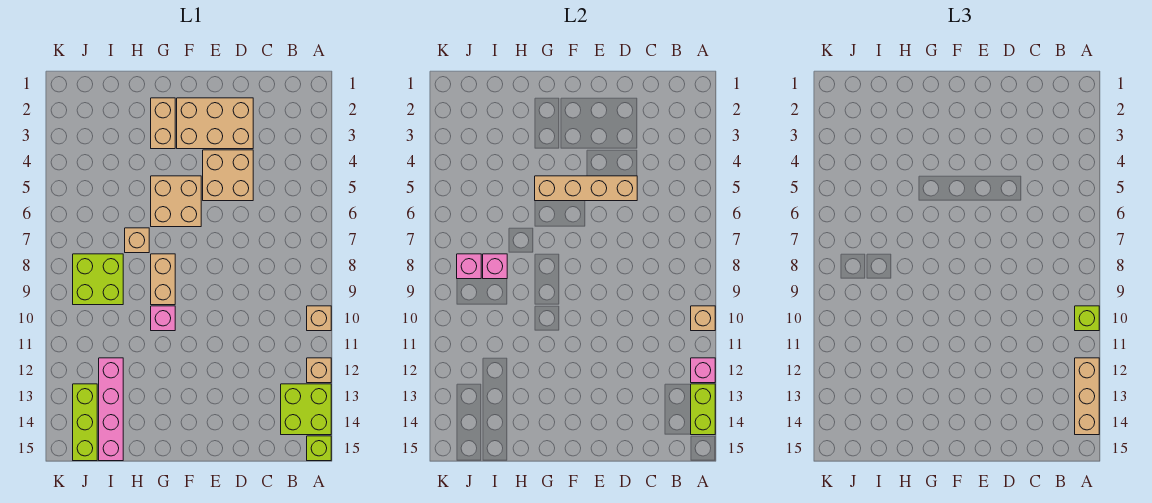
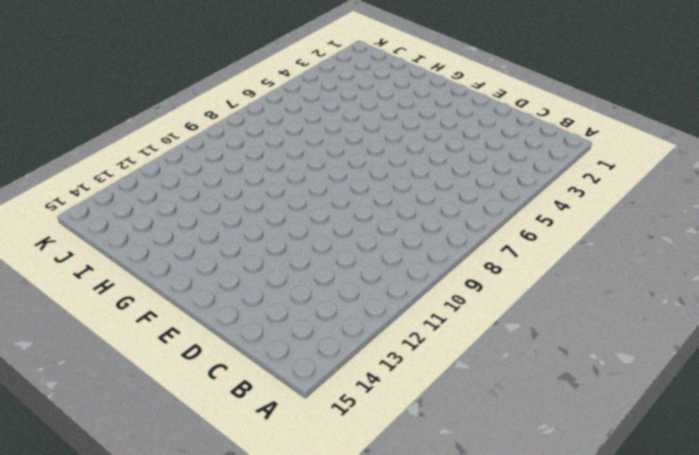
none -> tan 1x1 brick [307,306,331,331]
none -> tan 1x1 brick [307,358,331,383]
none -> lime 2x2 brick [281,384,331,435]

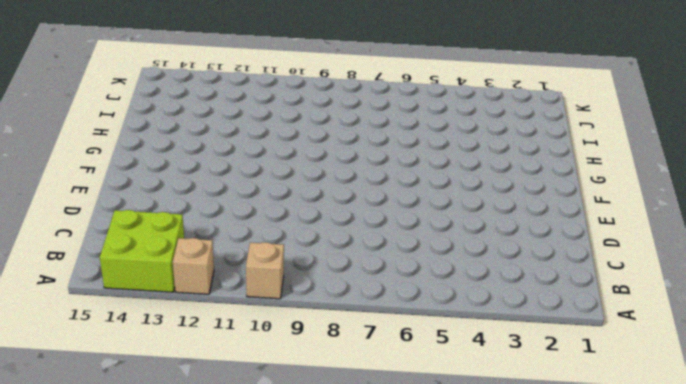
none -> lime 1x1 brick [307,436,331,461]
none -> tan 2x3 brick [177,98,253,149]
none -> tan 2x2 brick [203,150,253,201]

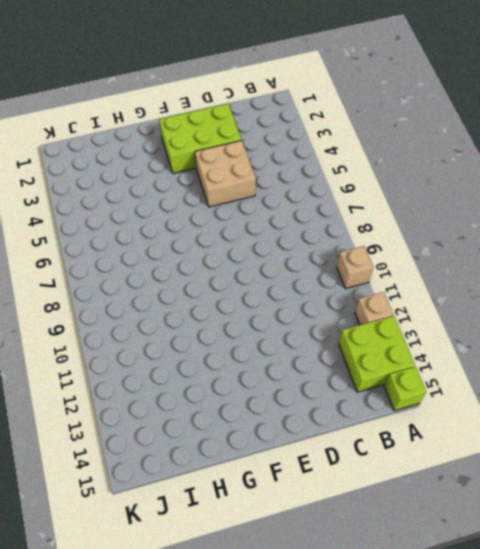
lime 2x3 brick [159,104,242,173] -> tan 2x3 brick [177,98,253,149]
none -> tan 2x2 brick [151,176,201,227]
none -> tan 1x2 brick [151,98,175,149]
none -> tan 1x2 brick [151,254,175,305]

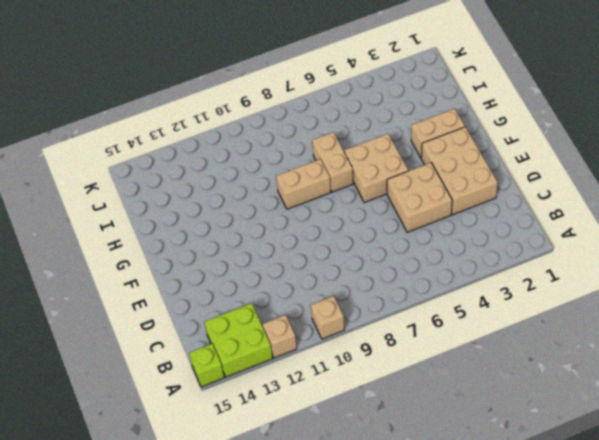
tan 1x2 brick [312,132,353,192] -> tan 1x1 brick [125,228,149,253]
none -> pink 1x1 brick [151,306,175,331]
none -> lime 2x2 brick [73,254,123,305]
none -> pink 1x4 brick [99,358,123,461]

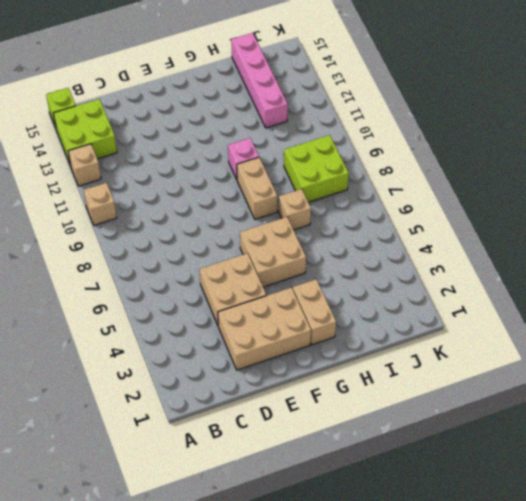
none -> lime 1x3 brick [73,384,97,461]
none -> tan 1x1 brick [691,306,715,331]
none -> pink 1x1 brick [691,358,715,383]

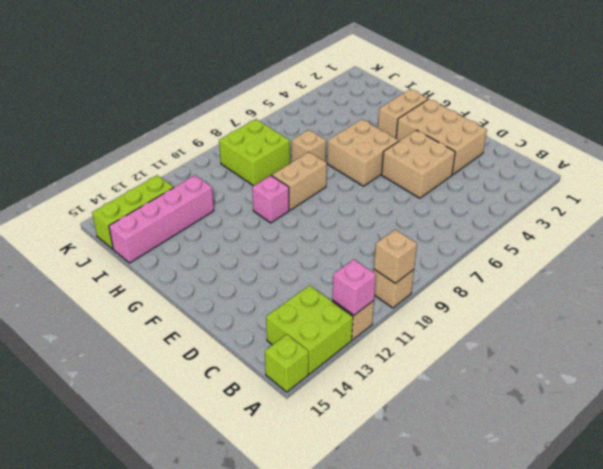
none -> lime 1x2 brick [691,384,715,435]
none -> tan 1x4 brick [535,176,637,201]
none -> pink 1x1 brick [483,254,507,279]

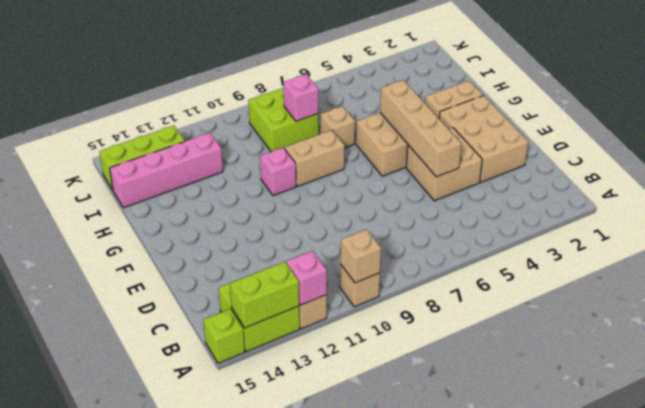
none -> pink 1x1 brick [457,254,481,279]
none -> lime 1x1 brick [1075,306,1099,331]
none -> tan 1x3 brick [1075,358,1099,435]

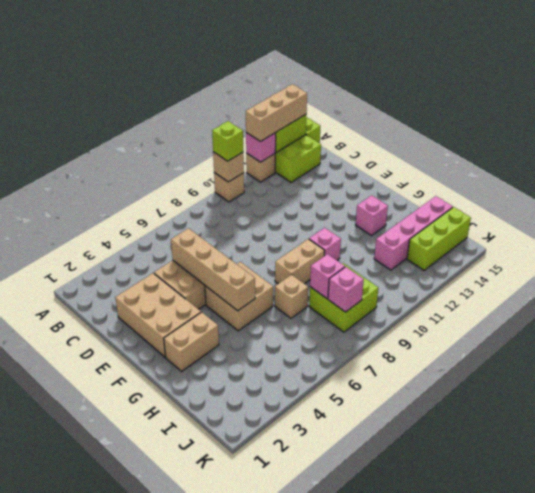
pink 1x1 brick [356,195,388,236] -> none

